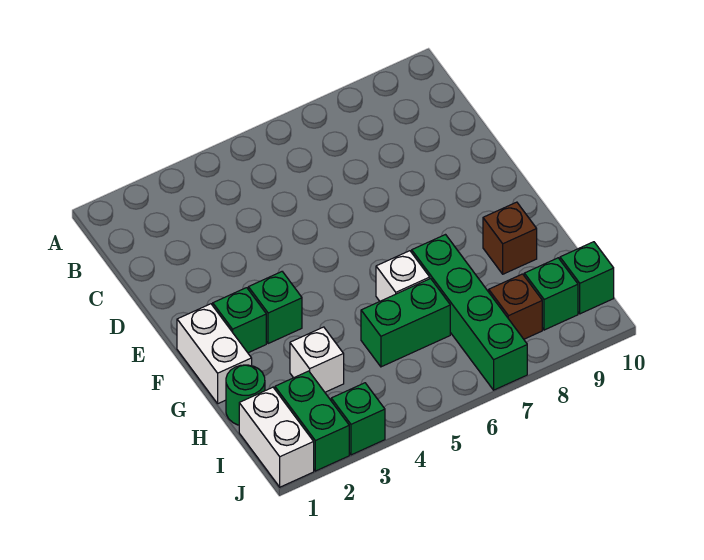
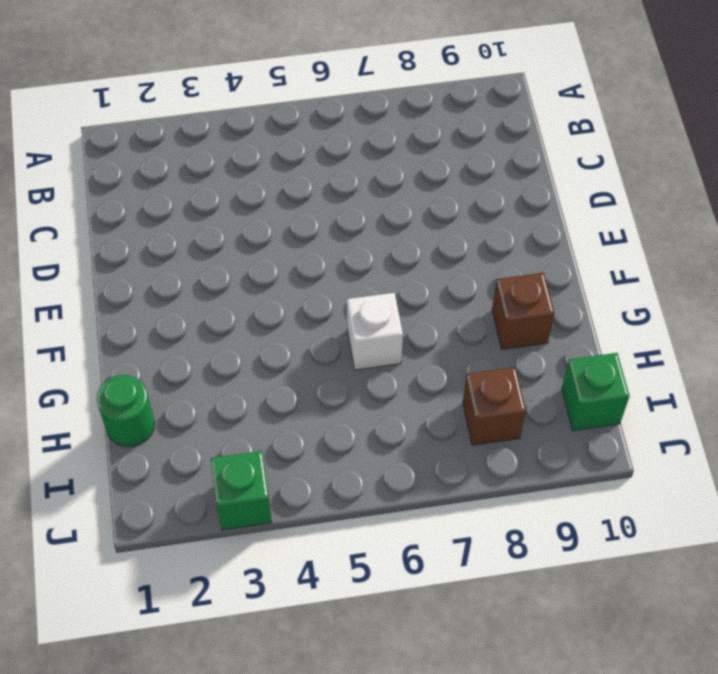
none -> white 1x2 brick [177,304,252,404]
none -> green 1x1 brick [213,288,266,353]
none -> green 1x1 brick [248,272,302,344]

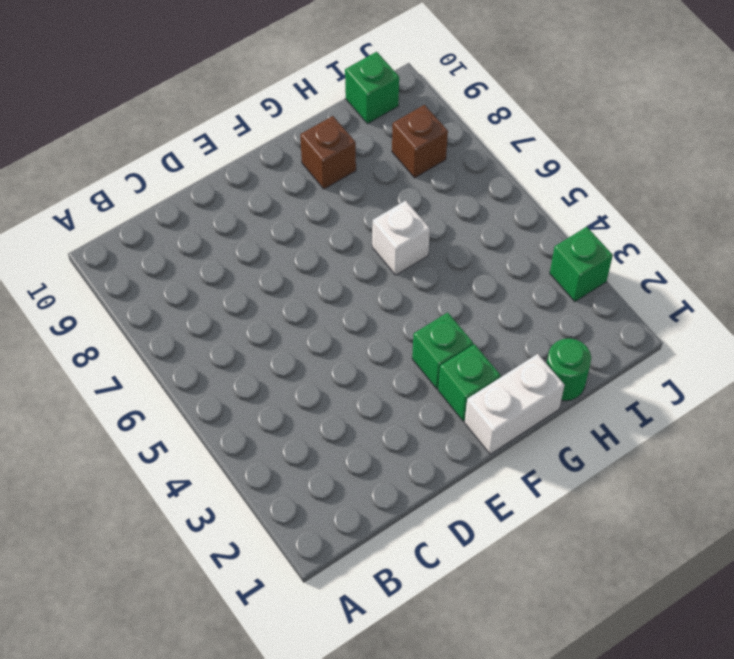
none -> green 1x4 brick [412,235,527,390]
none -> white 1x1 brick [290,327,344,392]
none -> green 1x2 brick [361,279,450,367]

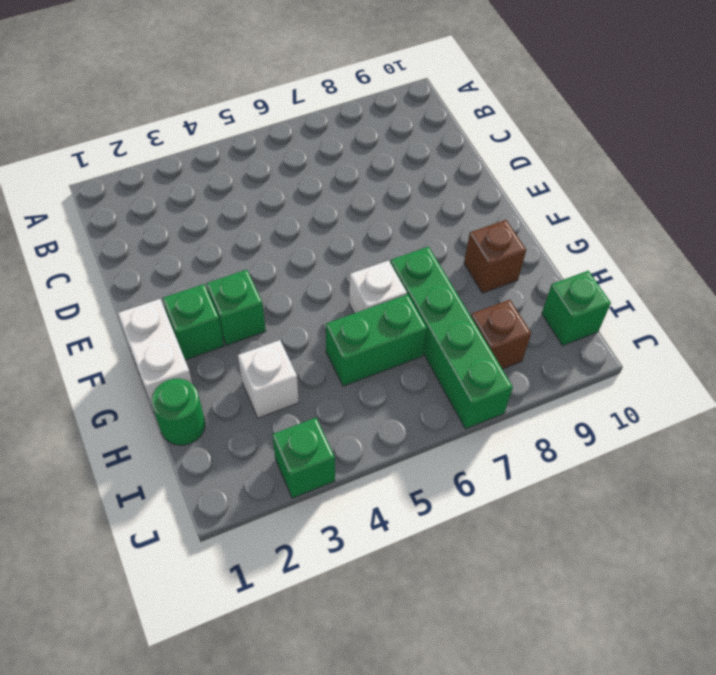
none -> white 1x2 brick [239,387,314,487]
none -> green 1x2 brick [275,371,349,471]
none -> green 1x1 brick [524,258,578,330]

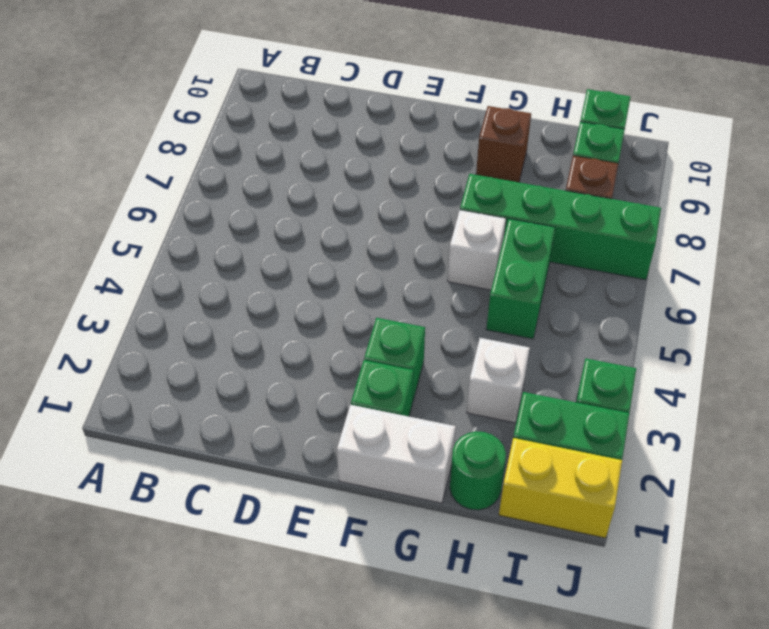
yellow 1x2 brick [499,438,622,538] -> white 1x2 brick [239,387,314,487]

